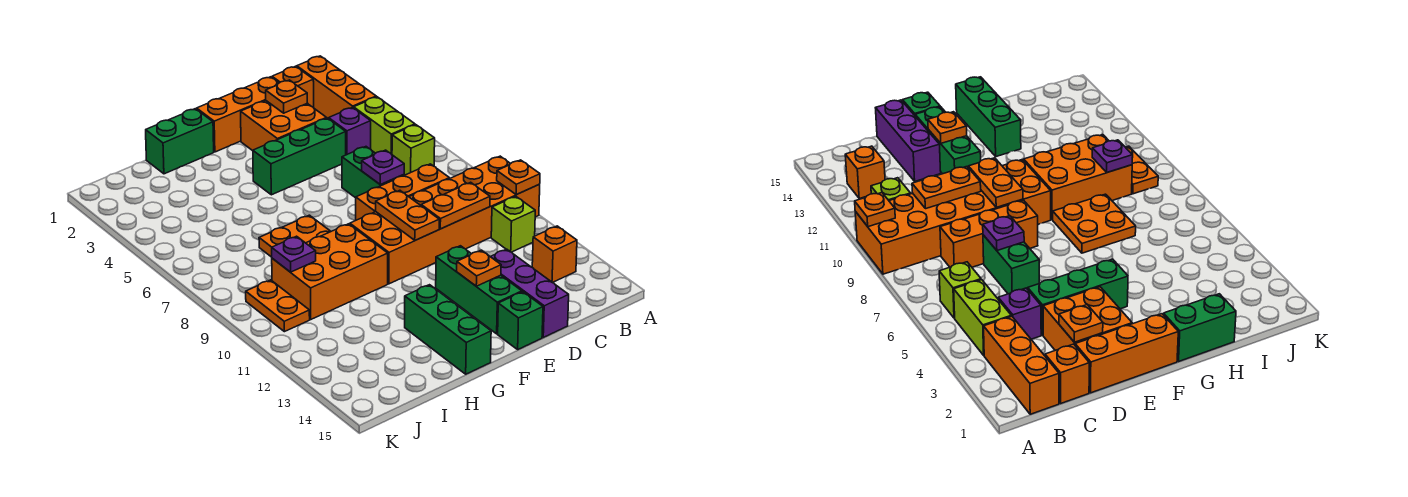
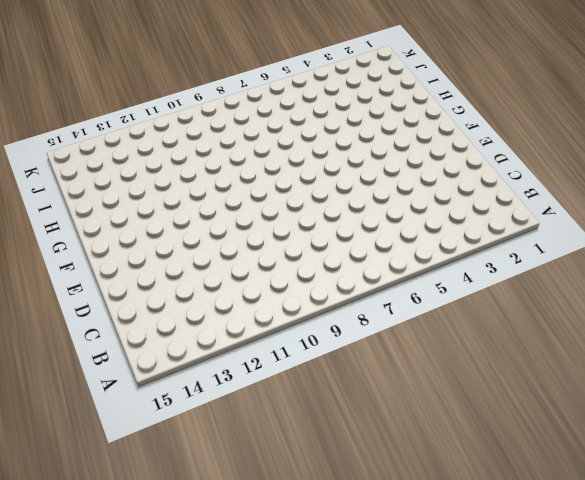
none -> orange 2x6 brick [350,156,540,284]
none -> orange 1x3 brick [297,56,376,119]
none -> lime 1x2 brick [354,97,415,154]

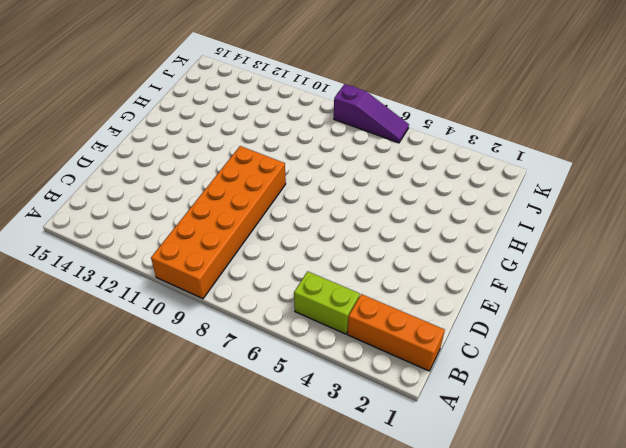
purple 1x3 slope [334,84,409,143] -> none
none -> lime 1x1 brick [392,125,435,175]
none -> lime 1x1 brick [491,196,535,252]
none -> orange 1x1 brick [532,226,577,283]

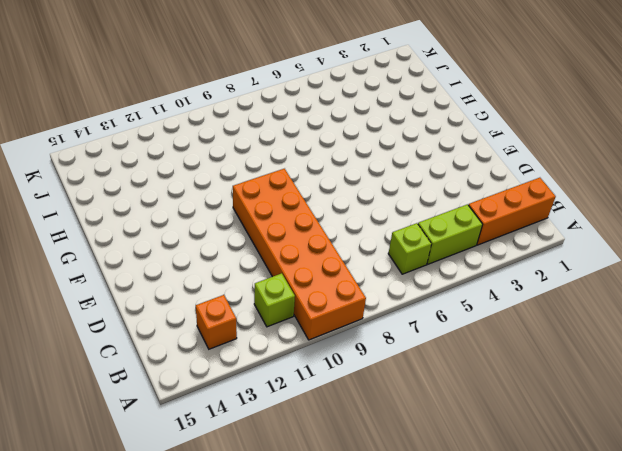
none -> orange 1x1 brick [272,66,314,108]
none -> purple 1x1 brick [329,107,371,155]
none -> orange 1x3 brick [356,164,449,220]

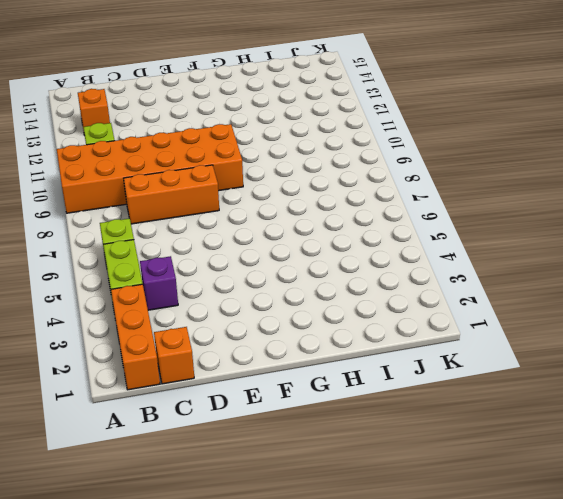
none -> orange 1x3 brick [197,77,279,152]
none -> orange 2x2 brick [241,101,327,151]
none -> green 1x3 brick [253,118,346,195]

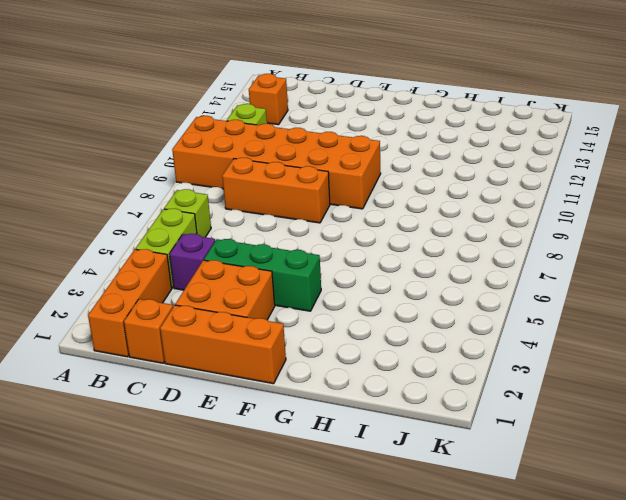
none -> green 1x2 brick [342,147,404,198]
none -> purple 1x3 brick [491,249,569,337]
none -> green 1x3 brick [436,246,522,334]

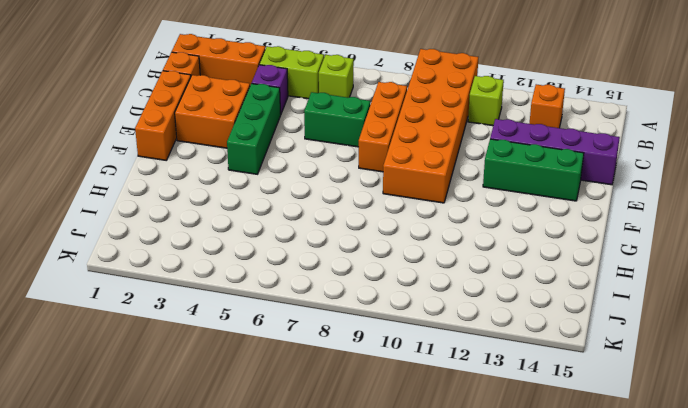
purple 1x4 brick [490,119,620,185] -> purple 1x3 brick [491,249,569,337]
none -> green 1x1 brick [498,292,543,349]
none -> green 1x2 brick [146,109,214,174]
none -> orange 2x2 plate [259,215,331,257]

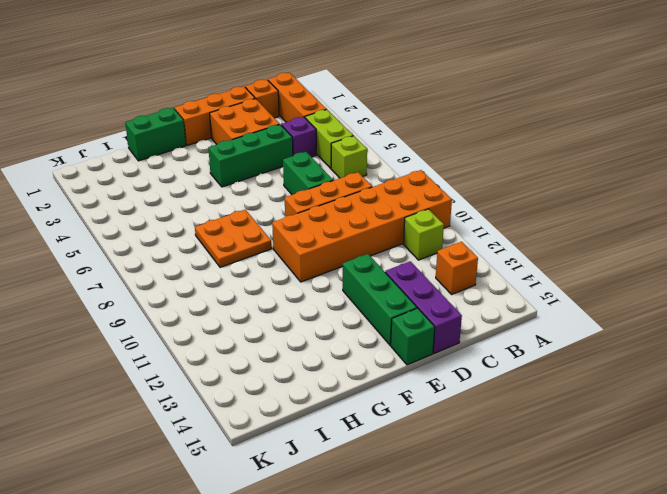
none -> orange 2x3 brick [272,224,388,319]
none -> green 1x3 brick [405,285,491,374]
none -> orange 1x2 plate [246,280,310,332]

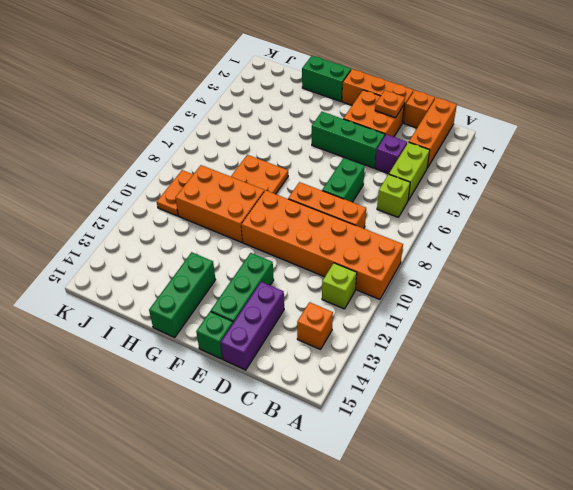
none -> orange 1x1 plate [497,160,540,195]
none -> orange 1x2 plate [421,182,490,229]
none -> purple 1x1 plate [362,150,404,185]

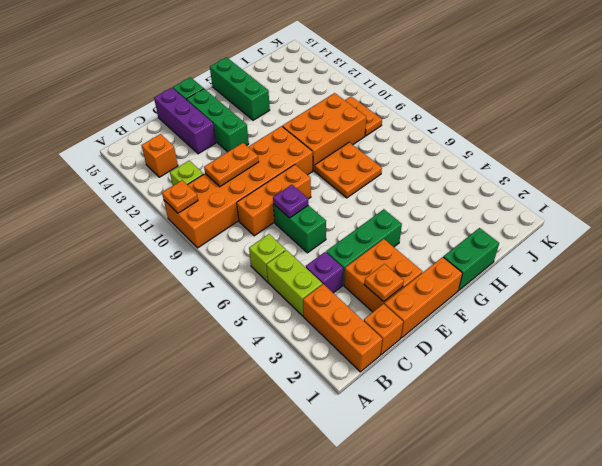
none -> orange 1x2 plate [376,190,439,240]
none -> orange 1x1 plate [457,250,501,286]
none -> purple 1x1 plate [272,236,316,272]

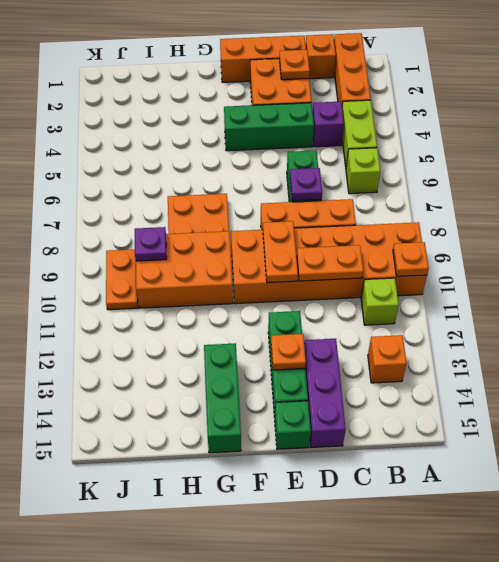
none -> green 1x2 brick [146,109,214,174]

